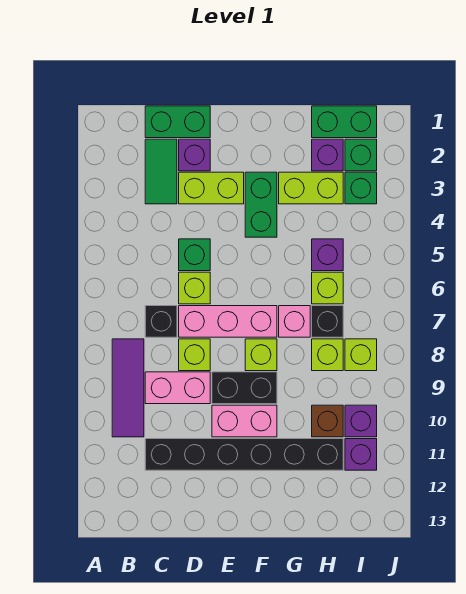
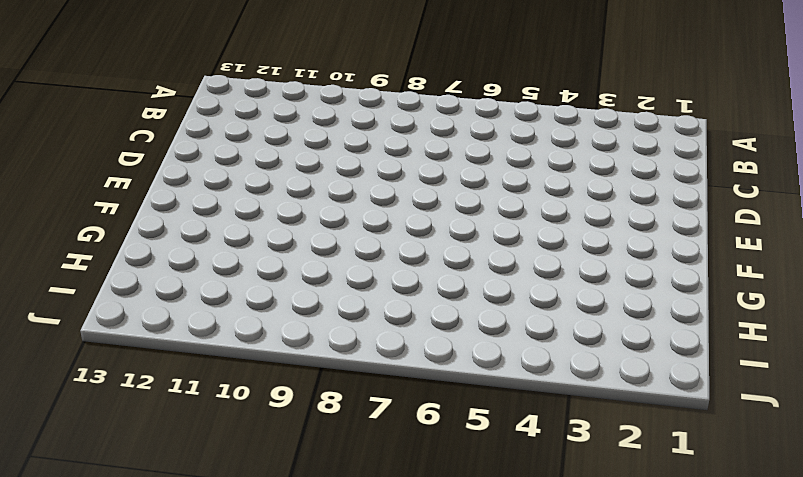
none -> purple 1x3 tile [112,339,144,437]
none -> green 1x2 brick [145,106,210,138]
none -> green 1x2 tile [145,139,177,204]
none -> black 1x1 brick [145,306,177,337]

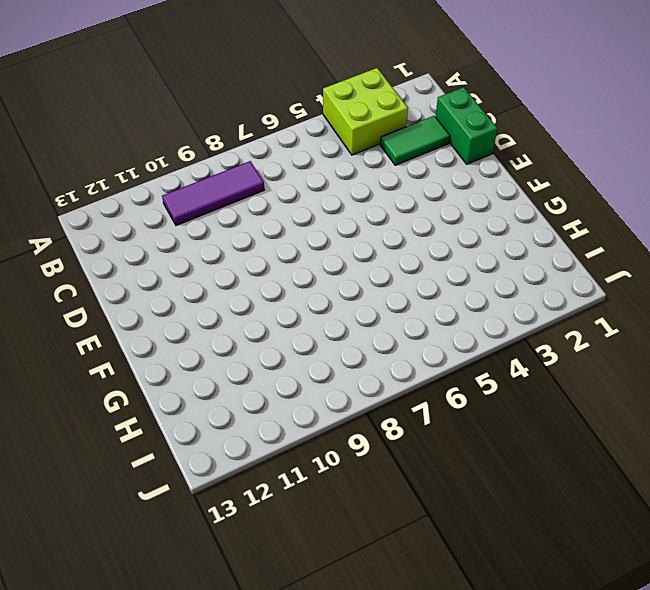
lime 2x2 brick [323,68,408,155] -> none
none -> black 1x1 brick [145,306,177,337]
none -> pink 1x2 brick [145,372,210,404]
none -> black 1x6 brick [145,439,343,470]
none -> purple 1x1 brick [179,139,210,171]

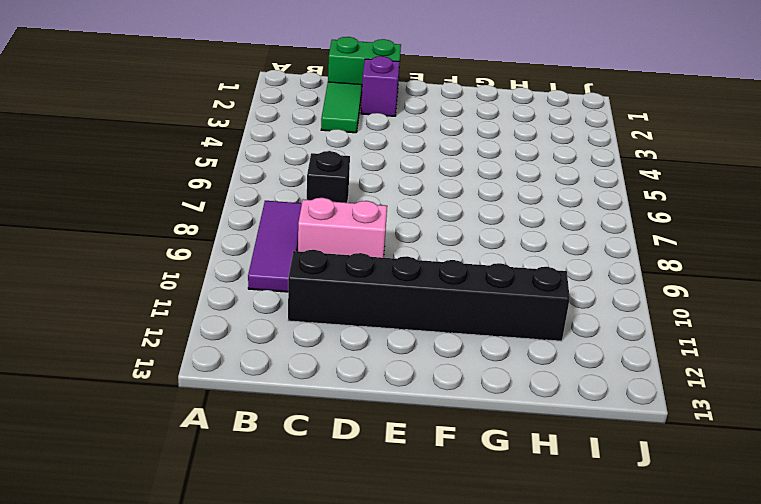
none -> lime 1x2 brick [179,172,244,204]
none -> green 1x1 brick [179,239,210,271]
none -> lime 1x1 brick [179,272,210,304]
none -> pink 1x3 brick [179,306,277,337]

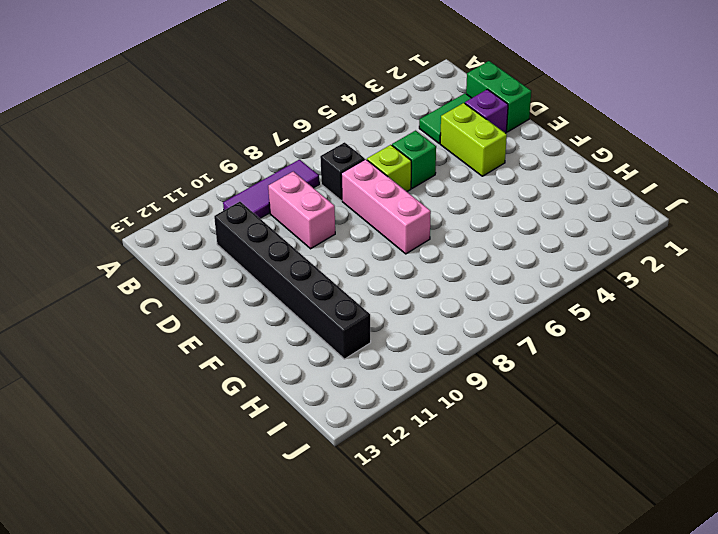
none -> lime 1x1 brick [179,339,210,371]
none -> black 1x2 brick [212,372,277,404]
none -> pink 1x2 brick [212,405,277,437]
none -> green 1x2 brick [245,172,277,237]

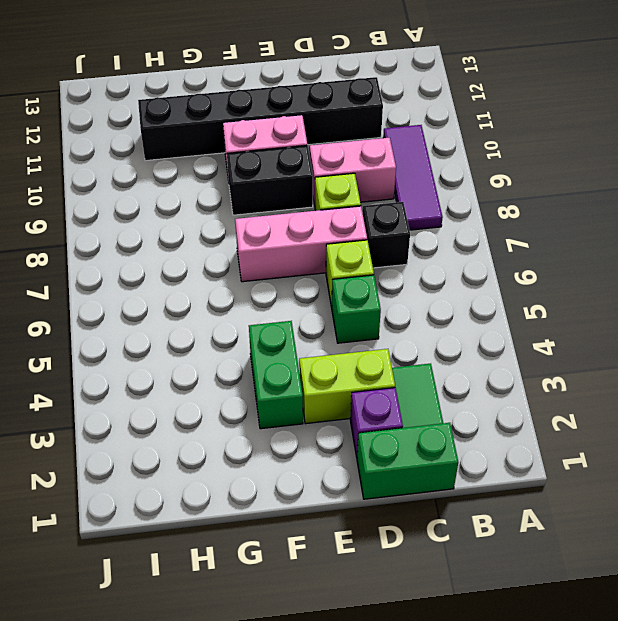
none -> lime 1x1 brick [245,339,277,371]
none -> lime 1x2 brick [279,172,343,204]
none -> pink 1x1 brick [279,306,310,337]
none -> green 1x2 brick [312,106,377,138]

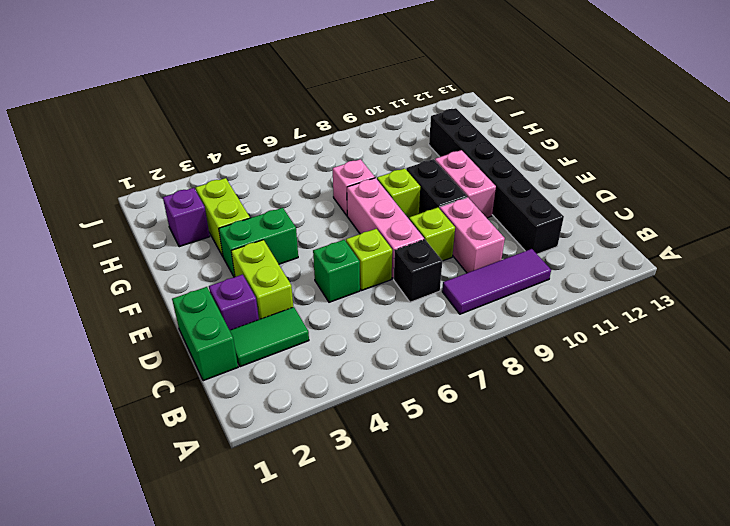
none -> green 1x2 brick [312,106,377,138]
none -> purple 1x1 brick [312,239,343,271]
none -> lime 1x1 brick [312,272,343,304]
none -> black 1x1 brick [312,306,343,337]

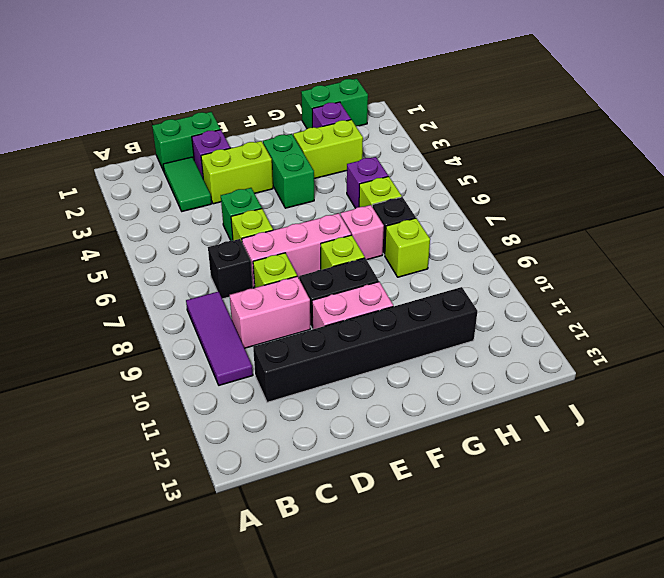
none -> brown 1x1 brick [312,405,343,437]
none -> green 1x1 brick [345,139,377,171]
none -> green 1x1 brick [345,172,377,204]
none -> lime 1x1 brick [345,339,377,371]

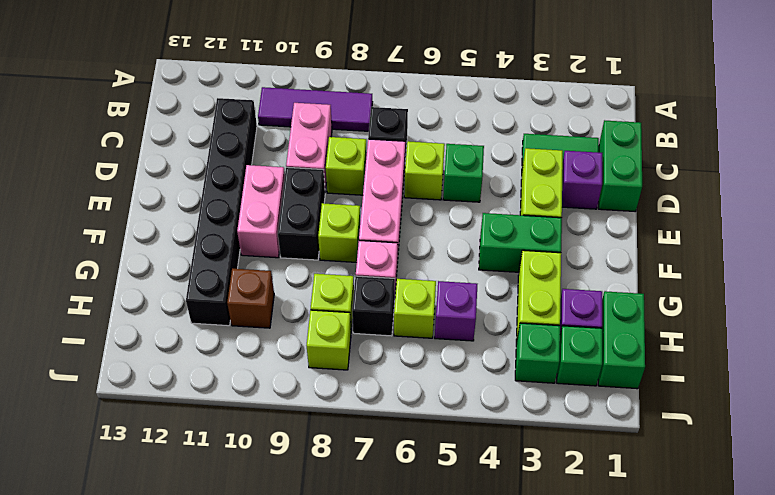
none -> purple 1x1 brick [345,405,377,437]
none -> purple 1x1 brick [345,439,377,470]

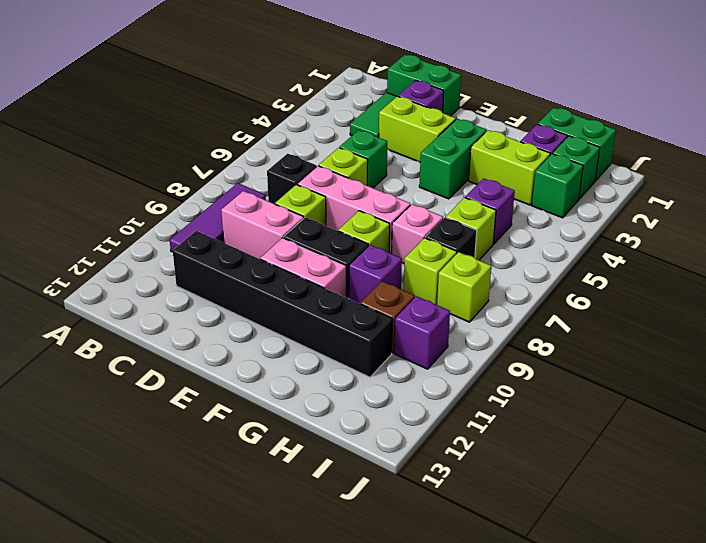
purple 1x1 brick [349,245,402,304] -> purple 1x1 brick moved to [345,439,377,470]

